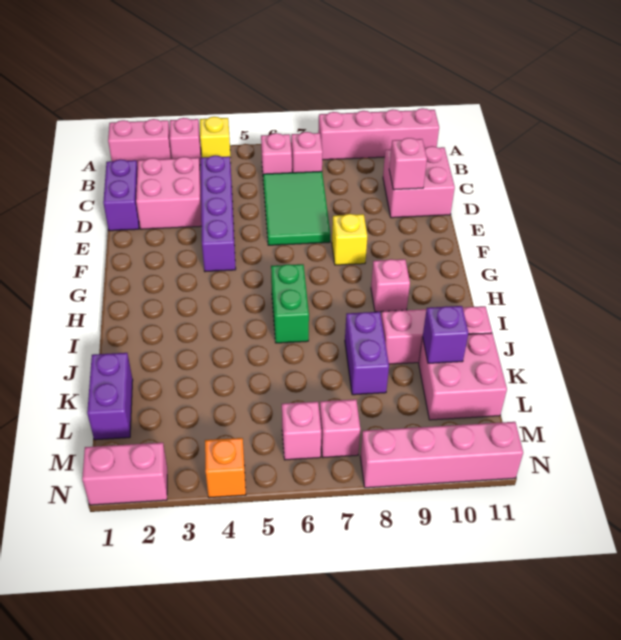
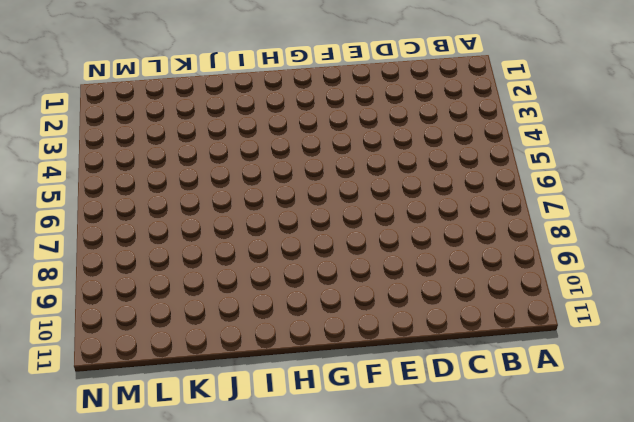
none -> pink 1x2 brick [108,119,171,167]
none -> pink 1x1 brick [170,118,201,165]
none -> yellow 1x1 brick [200,117,231,163]

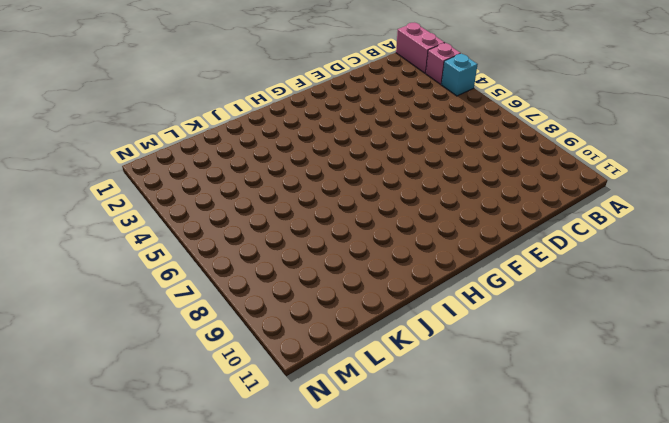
cyan 1x1 brick [441,54,478,96] -> yellow 1x1 brick [200,117,231,163]
none -> pink 1x4 brick [318,108,439,160]
none -> pink 1x1 brick [261,133,292,174]
none -> pink 1x1 brick [291,132,323,173]

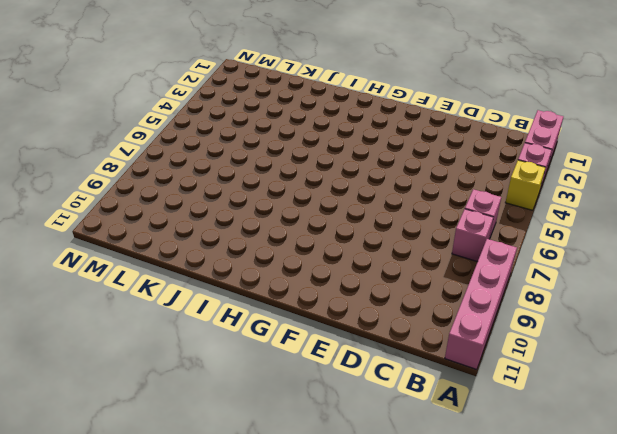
none -> purple 1x2 brick [103,159,139,231]
none -> pink 2x2 brick [136,157,202,229]
none -> purple 1x4 brick [200,155,236,272]

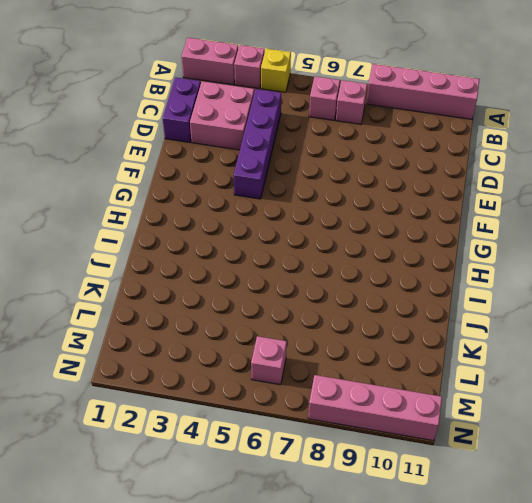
none -> green 2x3 tile [263,171,330,245]
none -> pink 2x2 brick [383,146,455,218]
none -> yellow 1x1 brick [332,214,367,265]

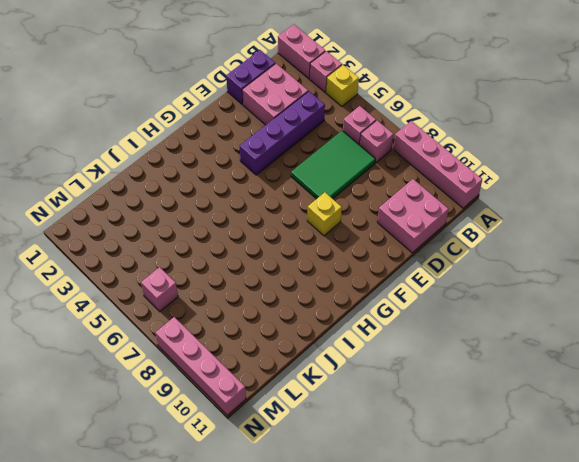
none -> green 1x2 brick [271,264,309,343]
none -> pink 1x1 brick [371,259,410,312]
none -> purple 1x2 brick [345,312,389,395]

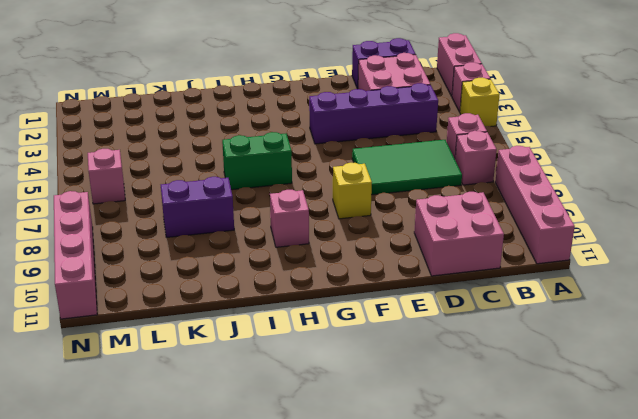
none -> pink 1x3 brick [381,306,492,364]
none -> purple 1x2 brick [87,353,133,440]
none -> pink 2x2 brick [419,333,507,420]

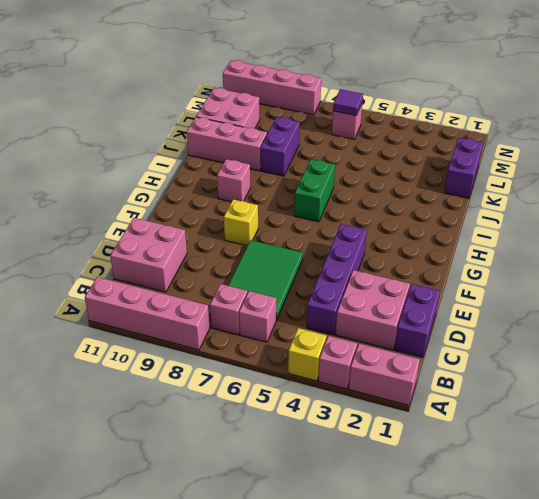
purple 1x1 tile [333,89,363,116] -> none
none -> pink 1x1 brick [320,399,360,458]
none -> pink 1x2 brick [82,443,167,505]
none -> orange 1x1 brick [205,438,246,498]

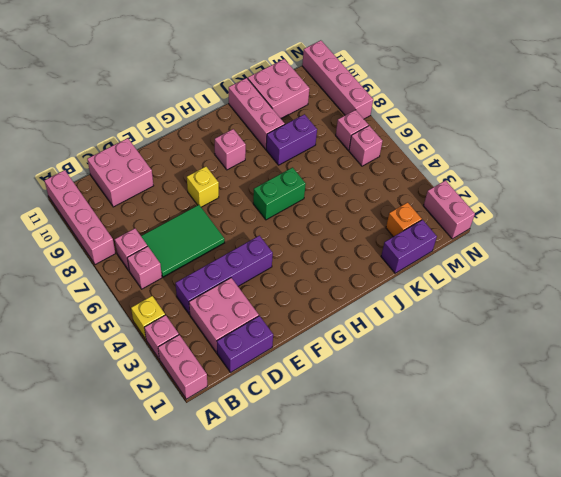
orange 1x1 brick [386,202,422,237] -> orange 1x1 brick moved to [205,438,246,498]
none -> pink 1x1 brick [389,138,427,190]
none -> purple 1x1 brick [423,306,468,363]

